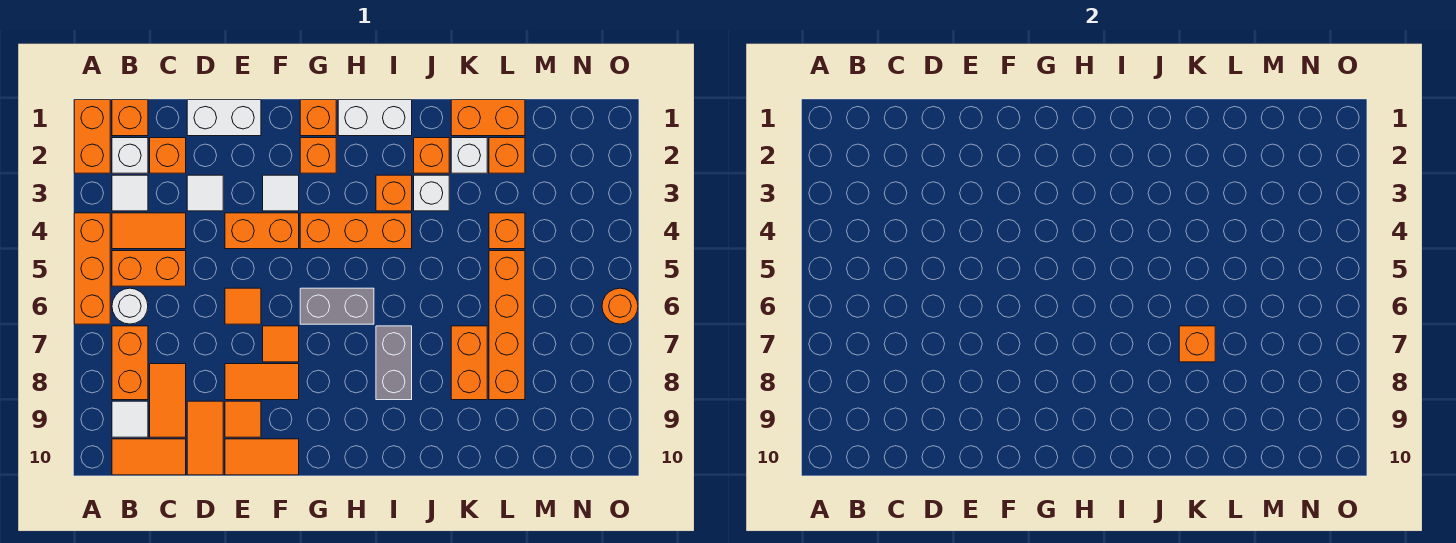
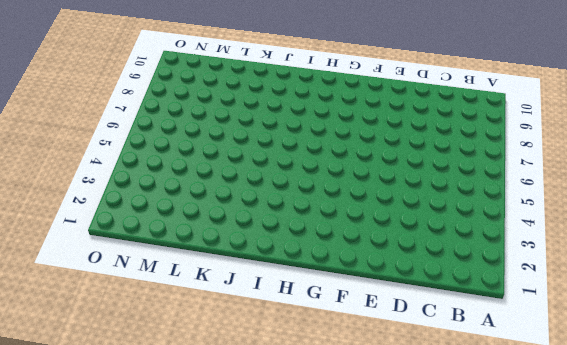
none -> orange 1x2 brick [74,100,110,173]
none -> orange 1x3 brick [74,213,110,324]
none -> orange 1x1 brick [112,100,148,136]
none -> white 1x1 brick [112,138,148,173]

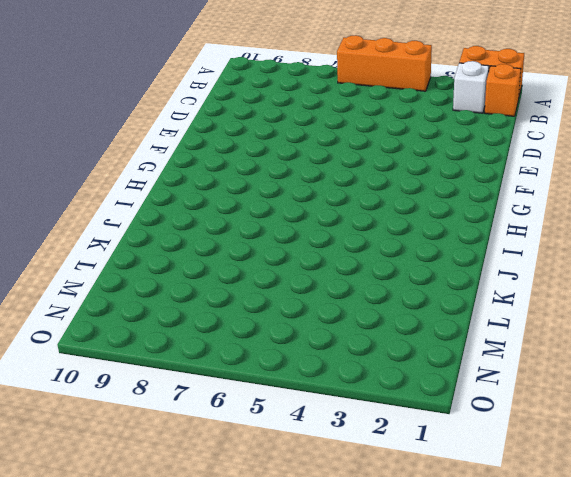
none -> white 1x1 tile [112,175,148,211]
none -> orange 1x2 tile [112,213,186,249]
none -> orange 1x2 brick [112,251,186,286]
none -> white 1x1 round brick [112,288,148,324]

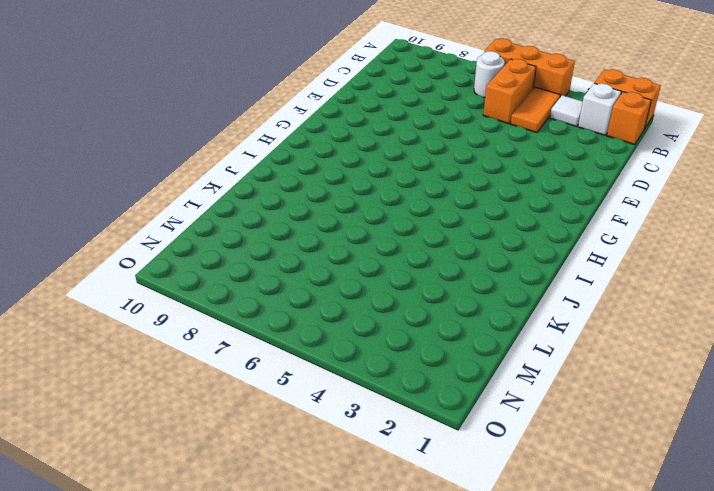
none -> orange 1x2 brick [112,326,148,400]
none -> white 1x1 tile [112,401,148,437]
none -> orange 1x2 tile [112,439,186,475]
none -> orange 1x1 brick [150,138,186,173]

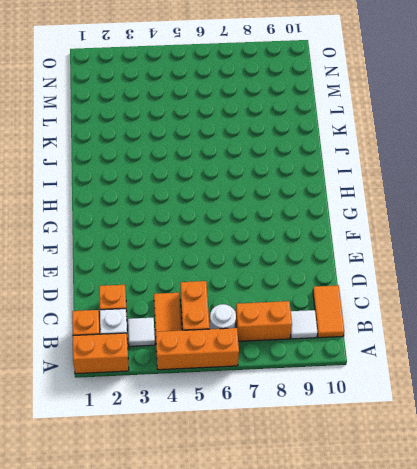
none -> orange 1x2 tile [150,364,186,437]
none -> white 1x2 brick [187,100,261,136]
none -> white 1x1 tile [187,175,223,211]
none -> orange 1x2 tile [187,401,223,475]

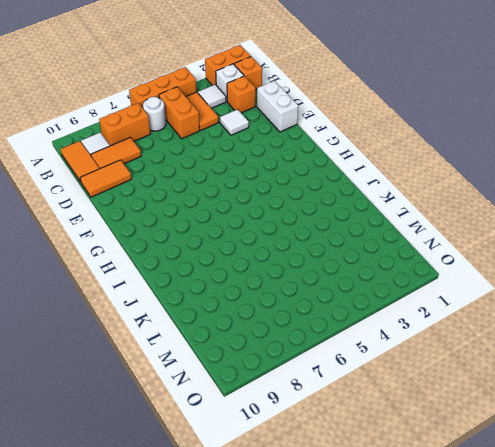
none -> orange 1x2 brick [225,213,299,249]
none -> orange 1x1 tile [225,288,261,324]
none -> orange 1x2 tile [225,364,299,400]
none -> orange 1x1 tile [225,401,261,437]

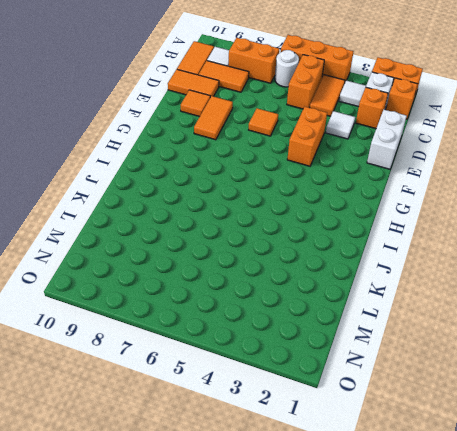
none -> orange 1x2 tile [225,439,299,475]
none -> white 1x1 tile [263,175,299,211]
none -> orange 1x1 tile [263,326,299,362]
none -> orange 1x1 brick [300,100,336,136]

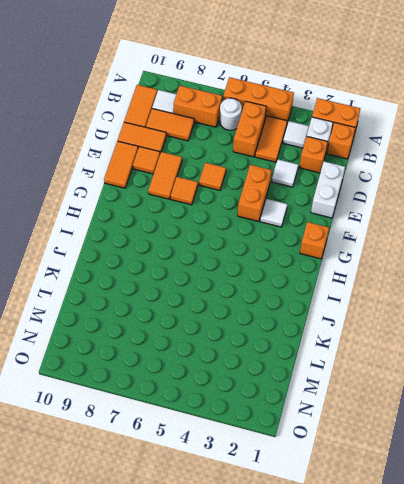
none -> orange 1x1 brick [300,138,336,173]
none -> orange 1x3 brick [300,213,412,249]
none -> grey 1x2 brick [300,288,374,324]
none -> white 1x2 brick [338,100,412,136]

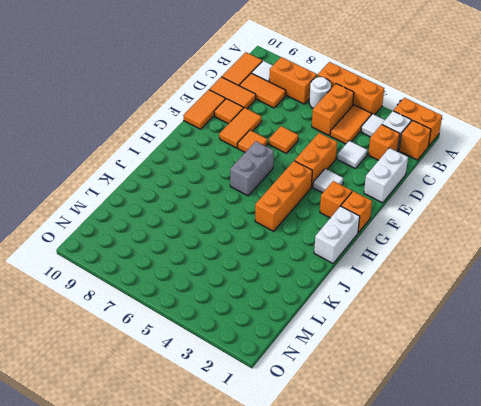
none -> orange 1x1 brick [376,175,412,211]
none -> grey 1x2 brick [376,326,412,400]
none -> orange 1x1 brick [414,138,449,173]
none -> white 1x1 brick [414,175,449,211]

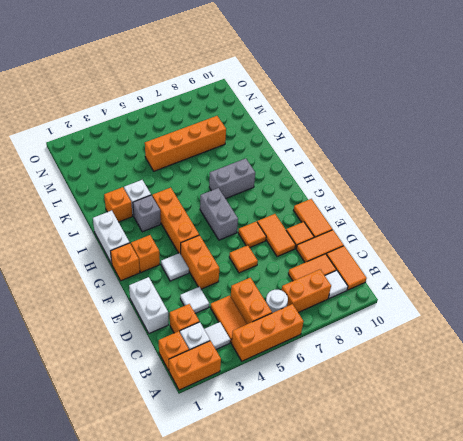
grey 1x1 brick [133,195,161,232] -> orange 1x1 brick [376,175,412,211]
none -> orange 1x2 brick [451,100,525,136]
none -> white 1x1 brick [451,138,487,173]
none -> orange 1x2 brick [451,326,487,400]
none -> orange 1x1 brick [489,138,525,173]

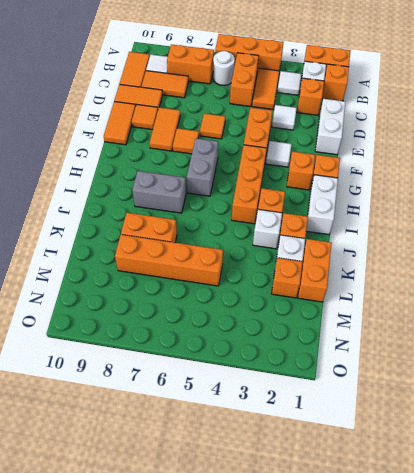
none -> orange 1x1 brick [489,213,525,249]
none -> orange 1x1 round brick [602,288,638,324]
none -> orange 1x1 brick [1179,326,1215,362]

